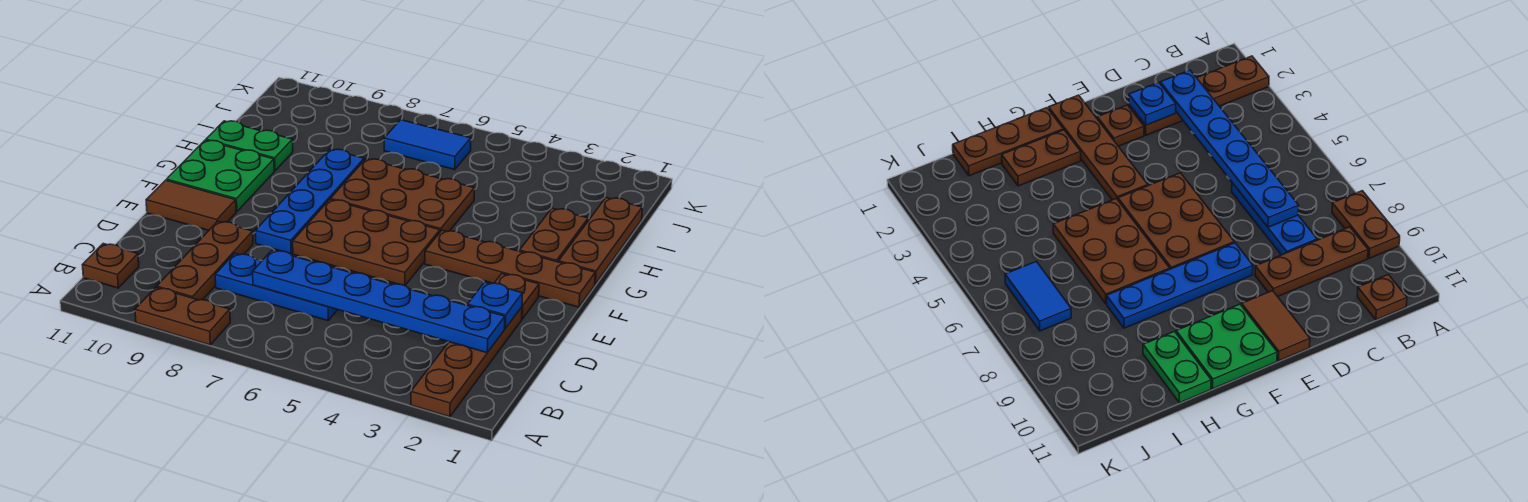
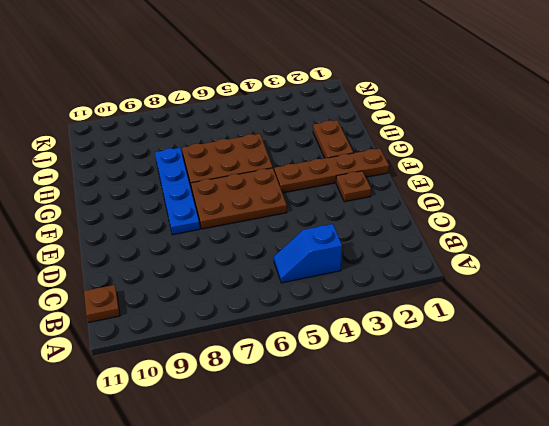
blue 1x2 slope [274,224,342,283] -> none
none -> brown 1x4 plate [411,307,522,417]
none -> brown 1x2 plate [135,287,230,345]
none -> brown 1x3 plate [157,221,253,300]

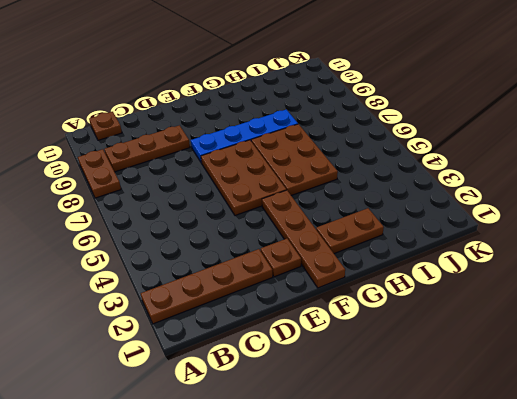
none -> blue 1x3 plate [215,253,338,321]
none -> brown 1x2 tile [146,180,236,230]
none -> green 2x2 plate [167,140,274,212]

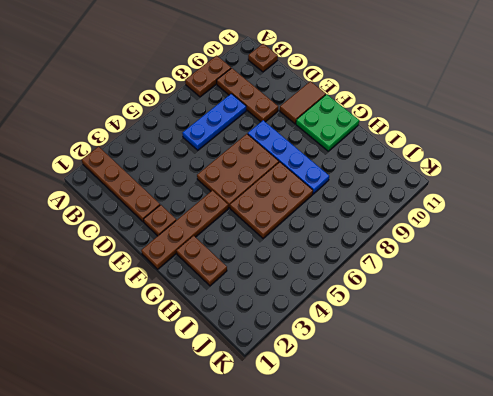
none -> brown 1x3 plate [559,198,642,284]
none -> green 1x2 plate [206,121,293,171]
none -> blue 1x2 tile [384,120,471,170]

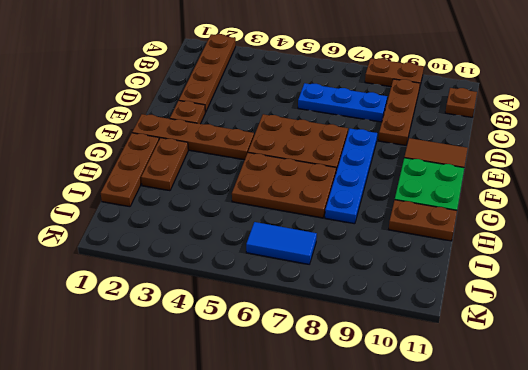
brown 1x2 plate [389,200,457,241] -> green 1x2 plate [206,121,293,171]
none -> blue 1x6 plate [253,250,505,353]
none -> blue 1x1 plate [467,282,523,328]

